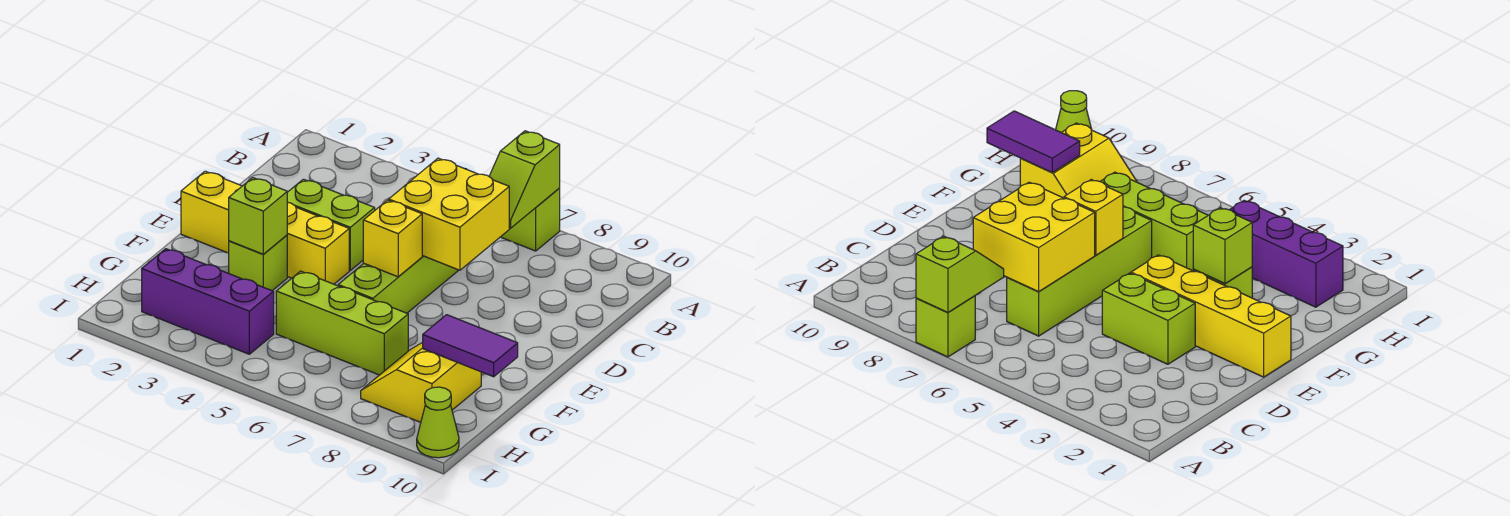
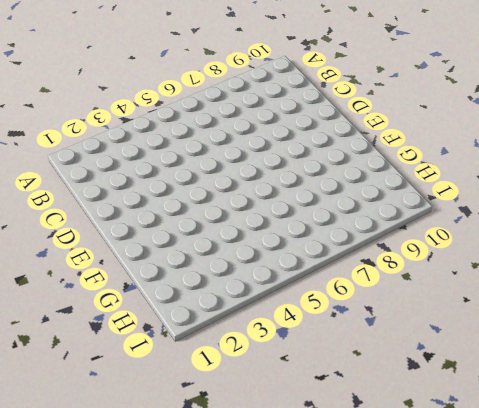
none -> lime 1x1 brick [501,188,560,251]
none -> lime 1x4 brick [338,256,459,313]
none -> lime 1x2 brick [287,179,375,270]

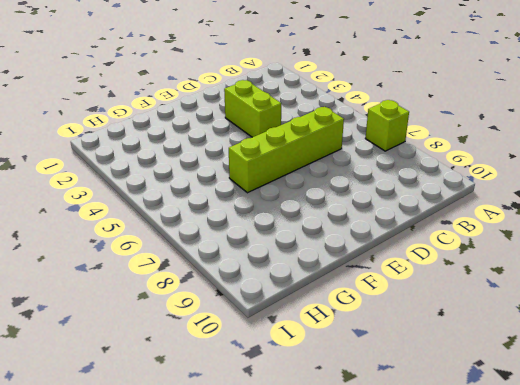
none -> yellow 1x4 brick [181,171,349,284]
none -> lime 1x1 brick [229,235,287,291]
none -> lime 1x3 brick [276,271,408,375]

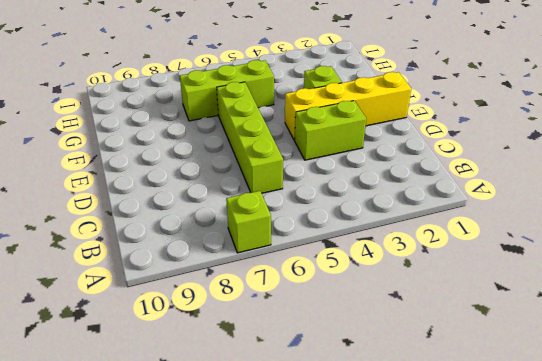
none -> yellow 2x2 slope [361,342,481,422]
none -> purple 1x3 brick [142,249,274,354]
none -> lime 1x1 cone [417,387,459,458]

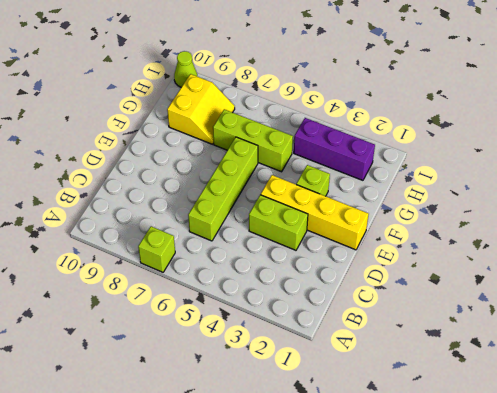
none -> lime 1x2 slope [489,131,560,228]
none -> yellow 2x2 brick [389,158,509,270]
none -> yellow 1x1 brick [363,200,422,277]

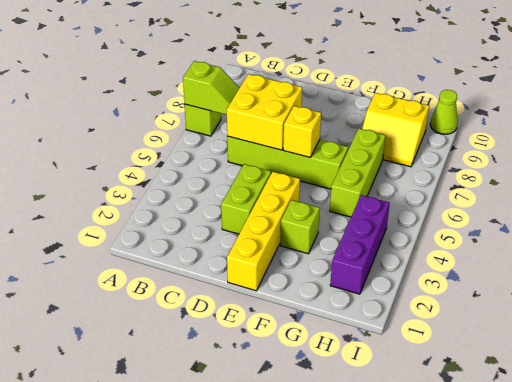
none -> lime 1x1 brick [229,178,287,254]
none -> purple 1x2 tile [423,315,518,377]

